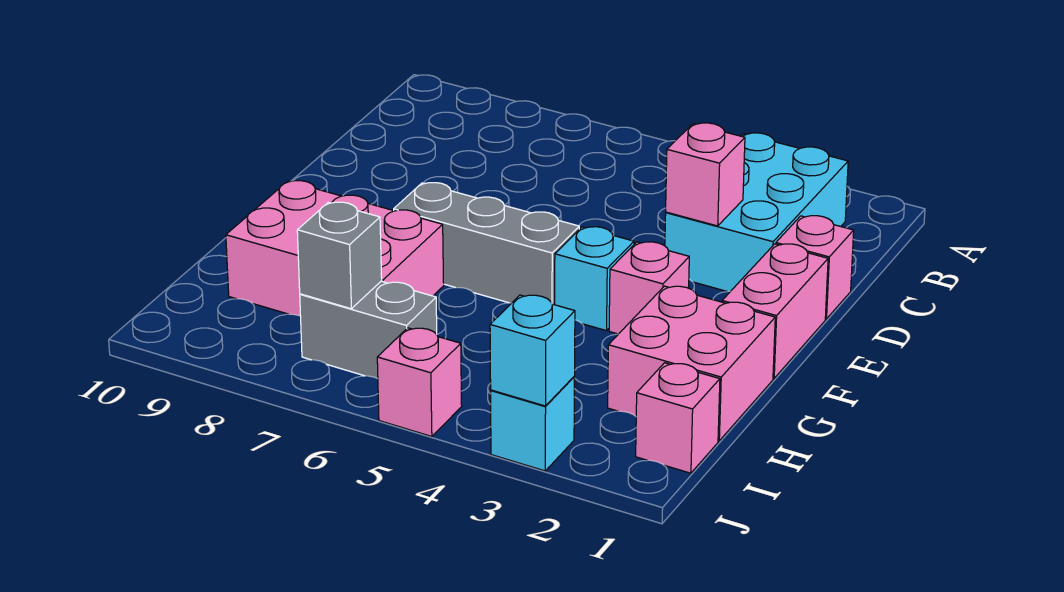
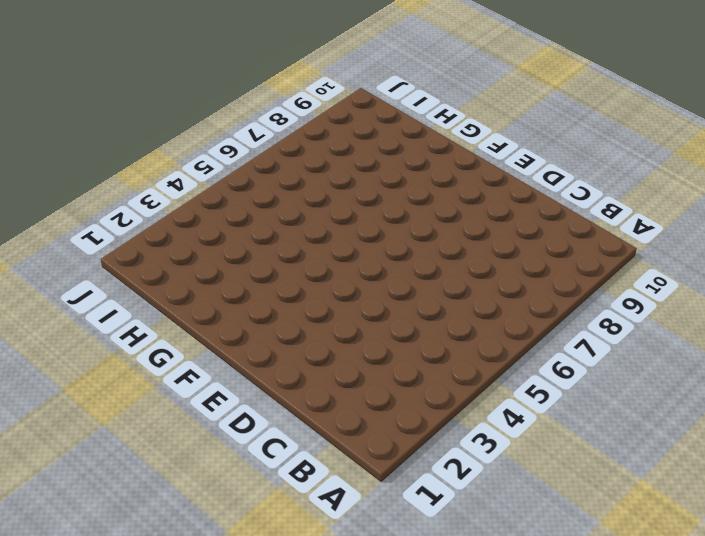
none -> cyan 2x3 brick [665,133,848,292]
none -> pink 1x1 brick [776,216,854,319]
none -> pink 1x2 brick [722,244,828,378]

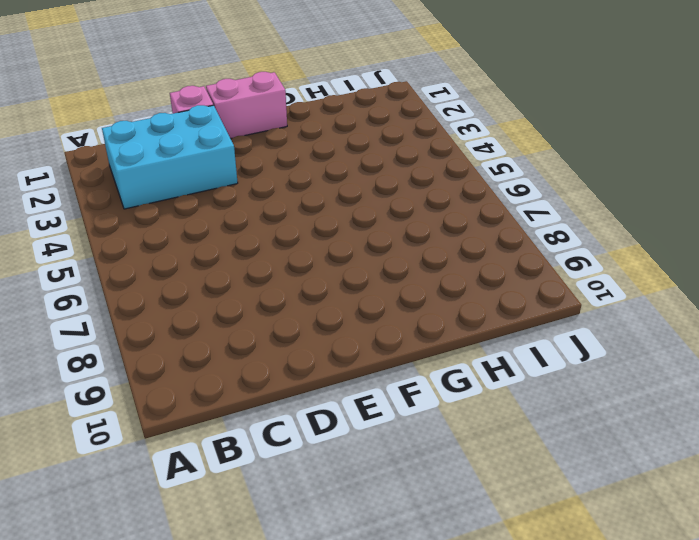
none -> pink 1x1 brick [609,242,689,334]
none -> cyan 1x1 brick [555,227,634,331]
none -> grey 1x3 brick [394,183,579,305]

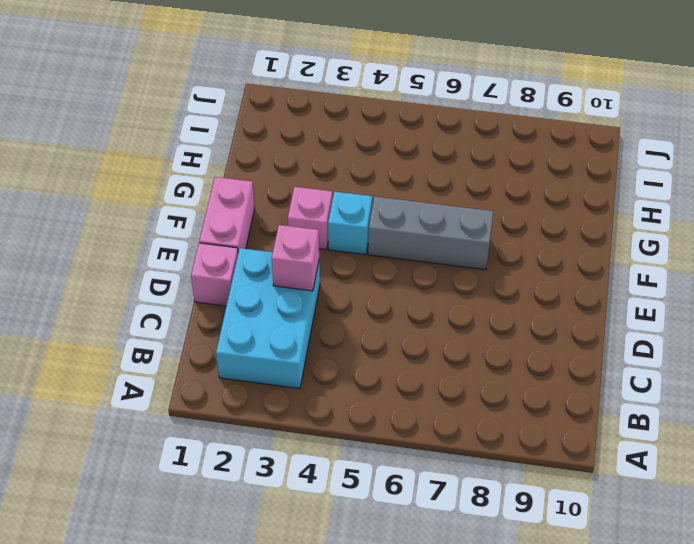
none -> pink 2x2 brick [608,286,775,441]
none -> pink 2x3 brick [226,181,444,316]
none -> pink 1x1 brick [636,363,720,473]

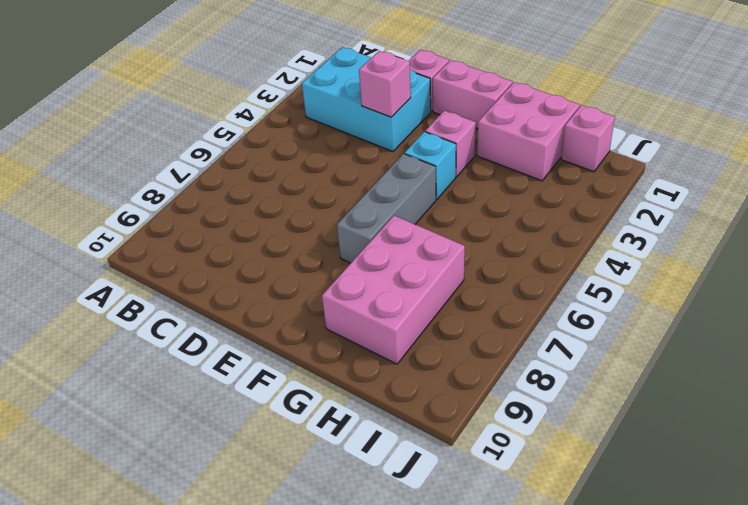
none -> grey 1x2 brick [300,281,437,379]
none -> cyan 1x1 brick [491,377,575,471]
none -> pink 1x1 brick [377,328,462,437]

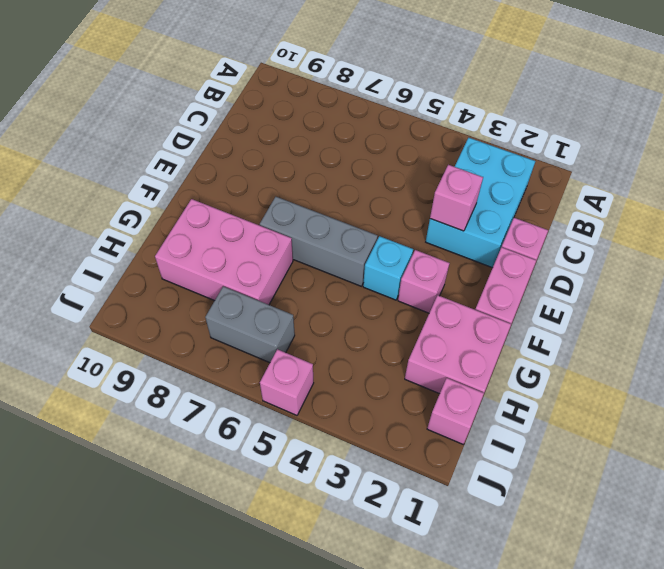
none -> cyan 1x1 brick [491,377,575,471]
none -> grey 1x1 brick [297,202,382,309]
none -> cyan 1x1 brick [490,295,575,406]

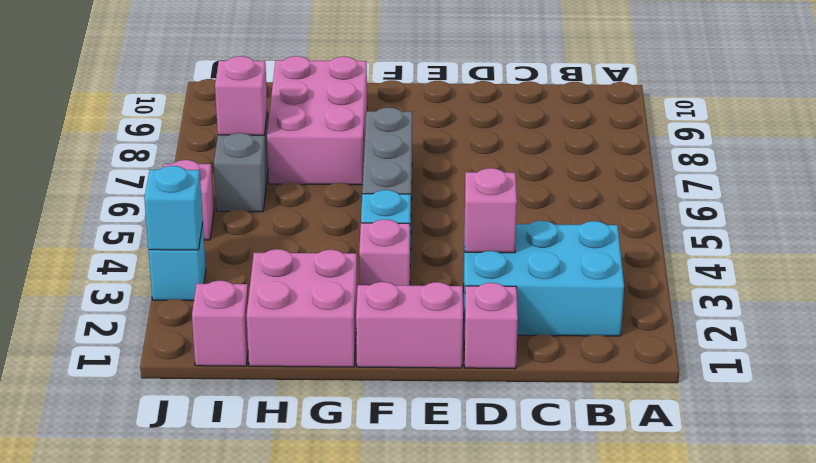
pink 1x1 brick [215,56,267,135] -> grey 1x1 brick [297,202,382,309]

